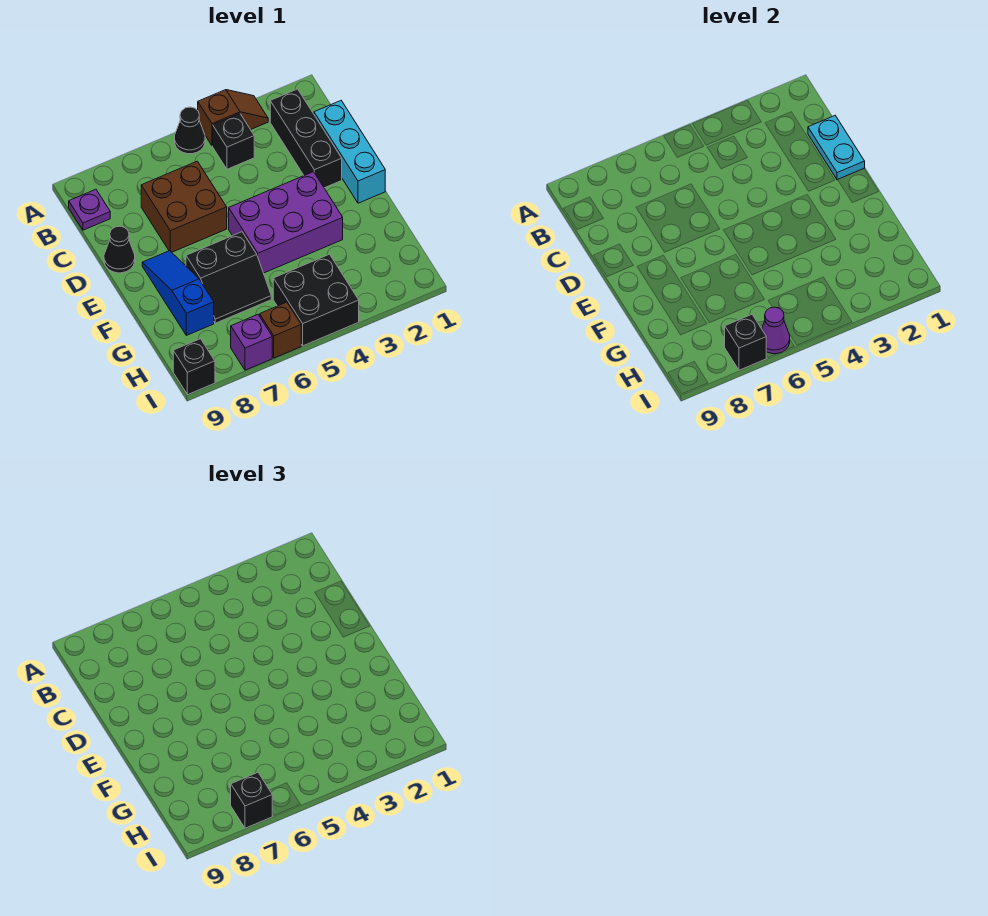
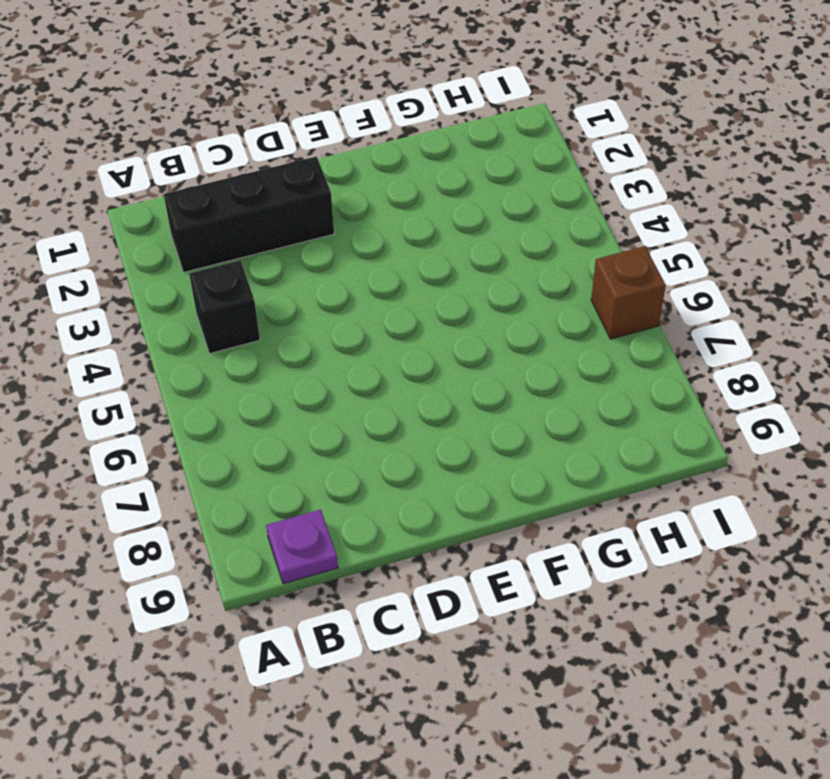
none -> brown 1x2 slope [198,90,268,146]
none -> black 1x1 cone [175,107,205,154]
none -> cyan 1x3 brick [314,101,385,203]

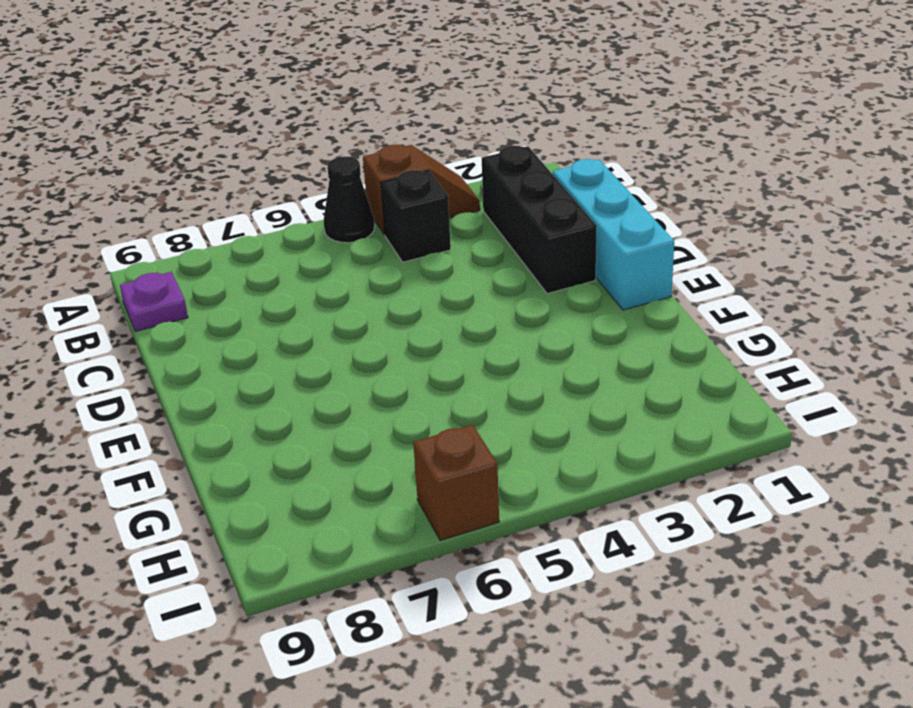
none -> brown 2x2 brick [141,161,227,252]
none -> black 1x1 cone [104,226,135,273]
none -> purple 2x3 brick [229,172,343,273]

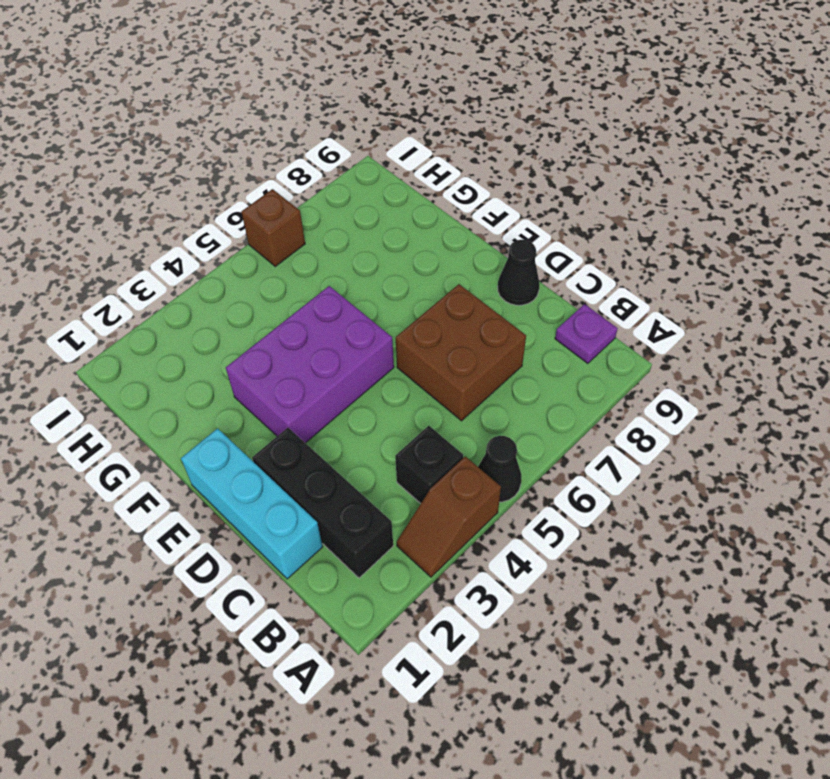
none -> blue 1x3 slope [142,251,214,335]
none -> black 2x2 slope [186,232,271,323]
none -> black 2x2 brick [273,254,359,346]

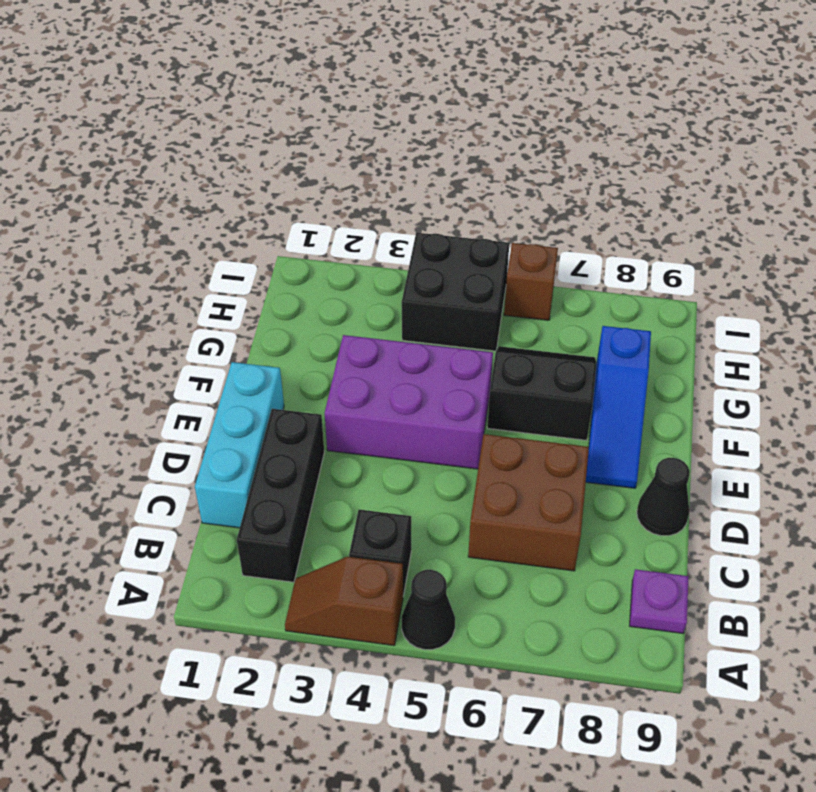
none -> purple 1x1 brick [231,315,272,370]
none -> black 1x1 brick [173,339,215,395]
none -> cyan 1x2 plate [808,116,865,180]

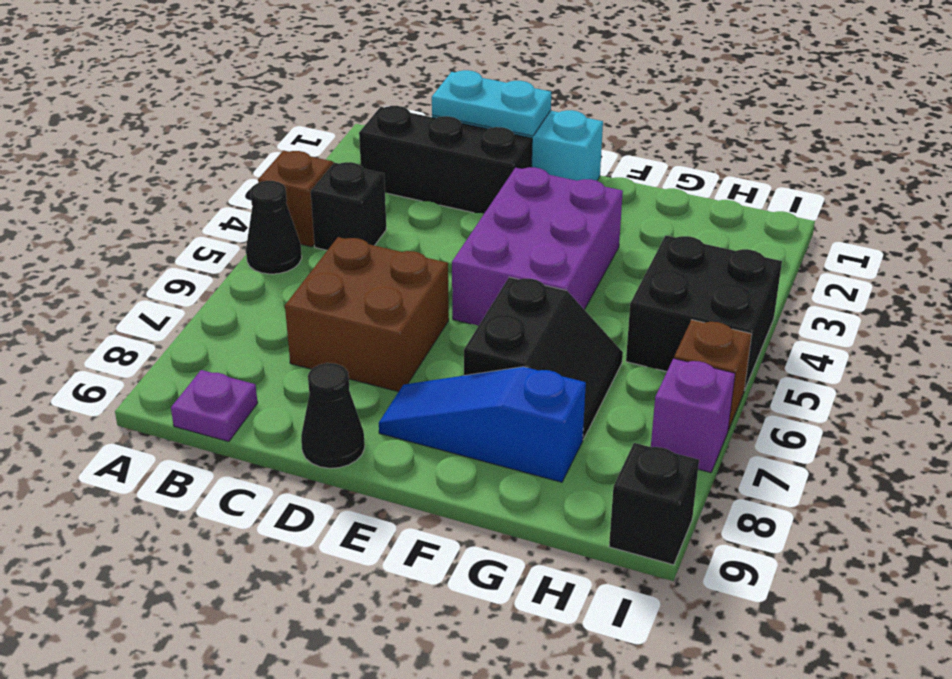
none -> purple 1x1 cone [762,307,790,354]
none -> black 1x1 brick [725,315,766,370]
none -> black 1x1 brick [231,773,272,828]

